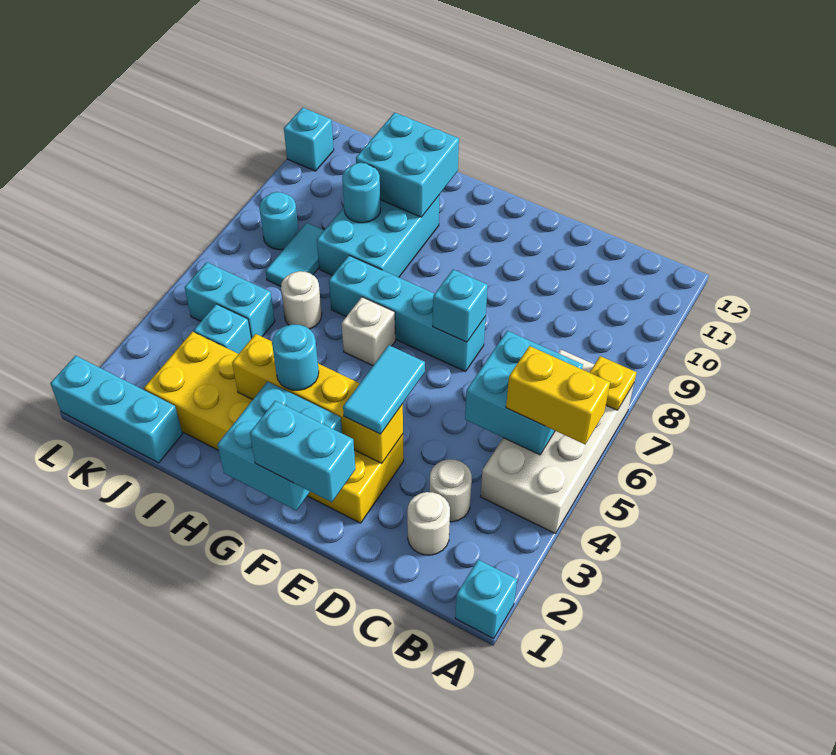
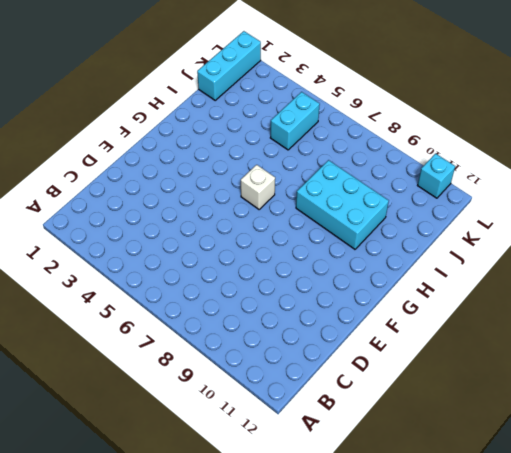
none -> cyan 1x1 brick [455,560,517,639]
none -> white 2x4 brick [480,349,634,534]
none -> white 1x1 round brick [407,492,450,555]

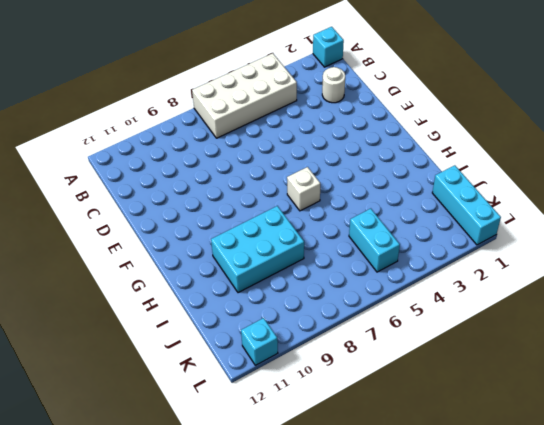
none -> white 1x1 round brick [430,459,472,522]
none -> yellow 2x6 brick [144,332,404,523]
none -> cyan 1x4 brick [329,256,486,372]

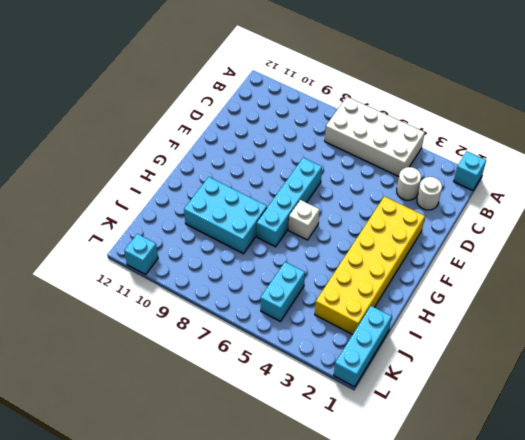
none -> white 1x1 round brick [281,271,322,329]
none -> cyan 1x1 brick [194,304,251,354]
none -> cyan 1x2 tile [266,223,324,286]

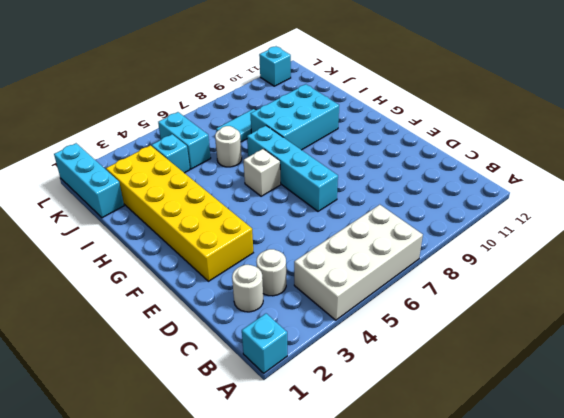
none -> cyan 1x1 round brick [259,192,299,250]
none -> yellow 1x1 plate [590,356,637,410]
none -> cyan 2x2 brick [465,331,583,455]

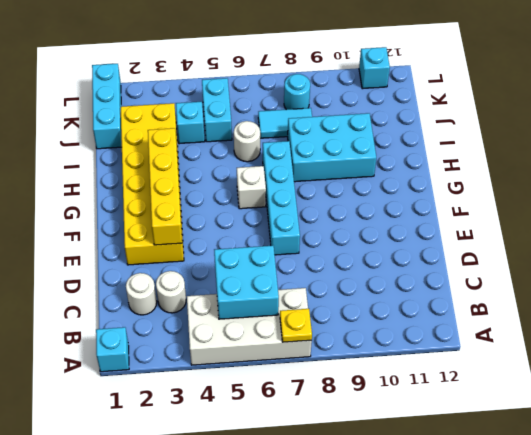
none -> cyan 1x1 brick [433,270,488,342]
none -> cyan 2x2 brick [217,382,342,510]
none -> cyan 2x2 brick [356,112,459,217]

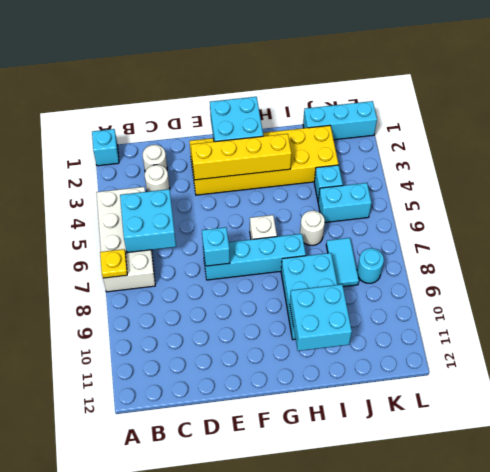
none -> cyan 1x1 brick [284,108,334,171]
none -> cyan 1x1 round brick [342,163,381,223]
none -> yellow 1x2 brick [506,346,610,444]

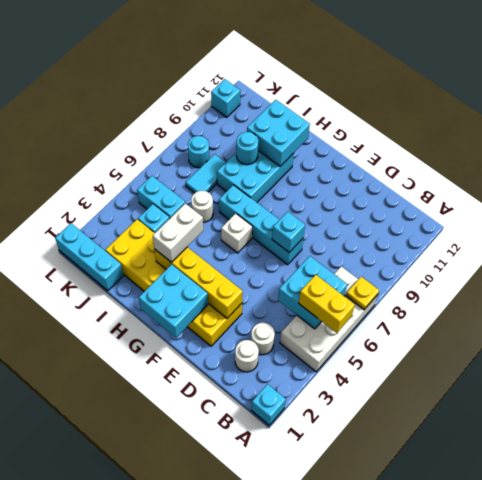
white 1x2 brick [153,203,203,262] -> none
none -> cyan 1x2 brick [250,401,355,502]
none -> cyan 1x2 tile [343,345,425,434]
none -> cyan 1x1 round brick [272,324,319,390]

